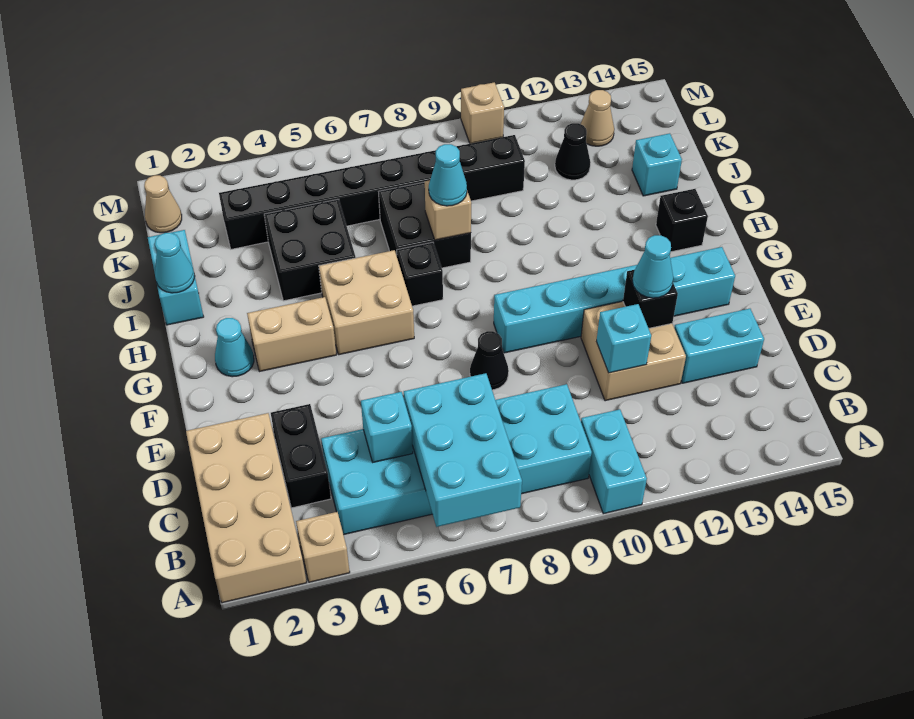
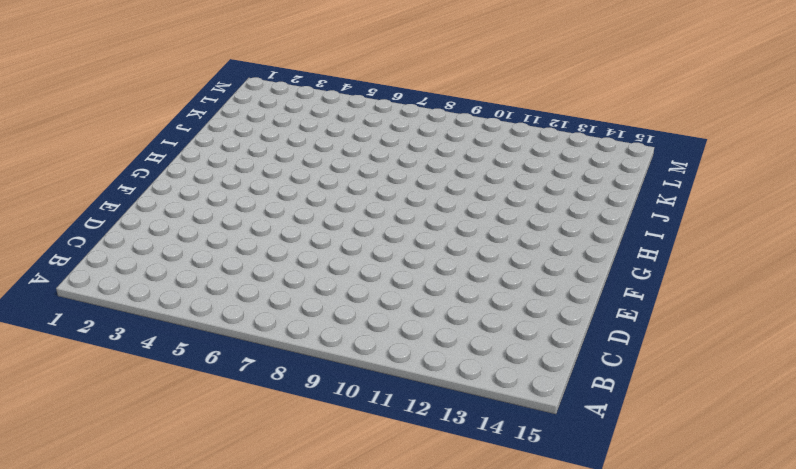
none -> tan 2x4 brick [186,413,307,603]
none -> tan 1x1 brick [296,512,350,582]
none -> cyan 1x2 brick [581,409,647,514]
none -> cyan 2x6 brick [321,384,592,535]

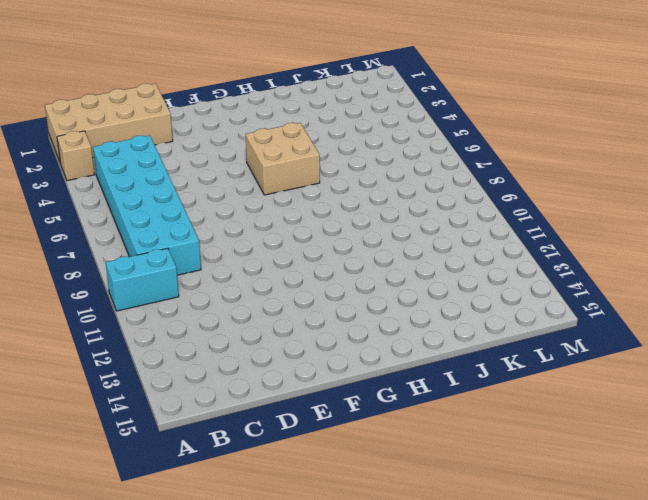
none -> black 1x2 brick [271,404,331,508]
none -> tan 2x2 brick [581,301,686,401]
none -> cyan 1x2 brick [674,309,764,383]
none -> black 1x1 cone [470,331,509,390]

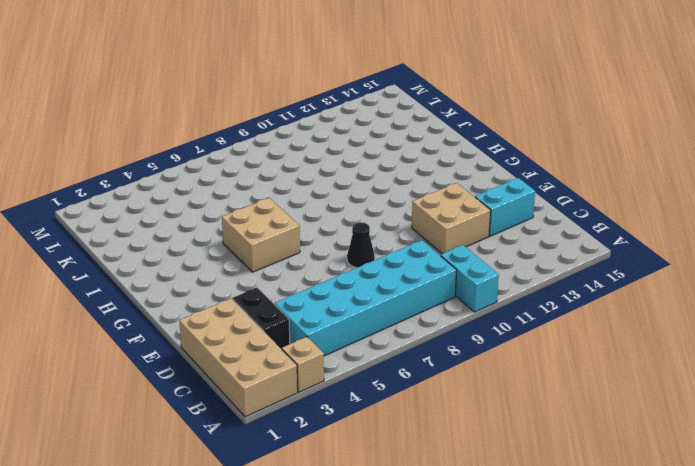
none -> cyan 1x6 brick [494,247,735,353]
none -> cyan 1x1 cone [215,318,254,377]
none -> tan 1x2 brick [247,297,336,372]
none -> black 1x1 brick [397,242,443,306]

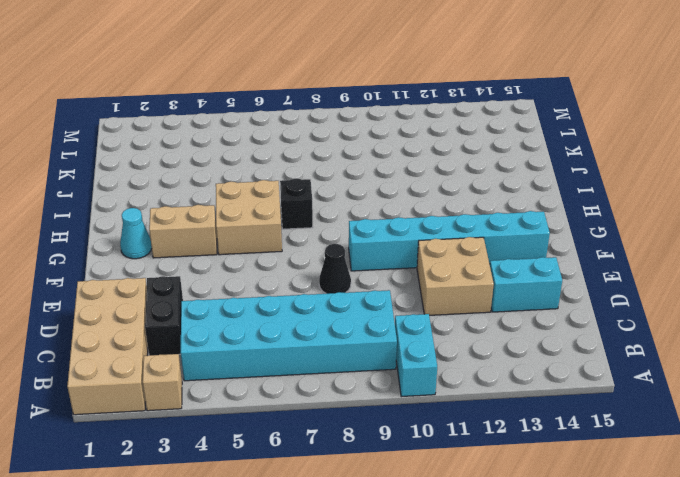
none -> black 1x1 brick [656,189,708,252]
none -> cyan 1x2 brick [148,230,204,325]
none -> black 2x2 brick [264,199,356,301]
none -> black 2x2 brick [379,182,471,268]

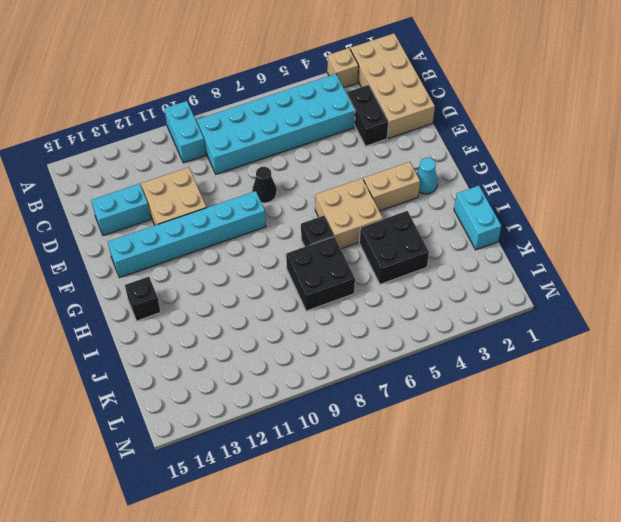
none -> cyan 1x1 brick [632,133,682,196]
none -> black 1x8 brick [219,135,525,249]
none -> black 1x1 cone [555,123,591,180]
none -> tan 1x1 cone [144,175,182,233]

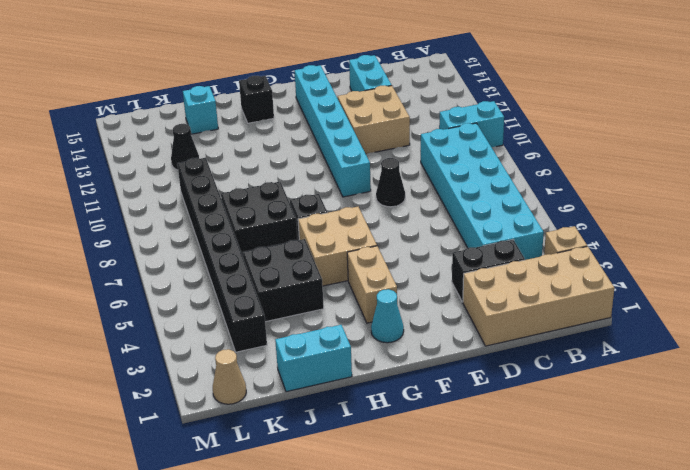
none -> tan 1x1 cone [581,90,614,146]
none -> tan 1x1 brick [461,82,504,144]
none -> cyan 2x3 brick [404,373,522,527]
none -> cyan 1x1 brick [361,392,413,462]

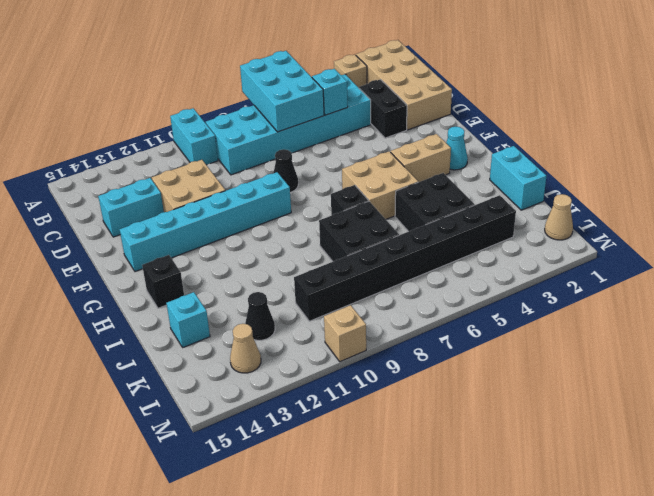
none -> cyan 1x1 brick [596,304,651,373]
none -> black 1x1 brick [623,270,678,328]
none -> cyan 1x1 cone [155,233,194,293]
none -> tan 1x1 brick [425,180,471,240]

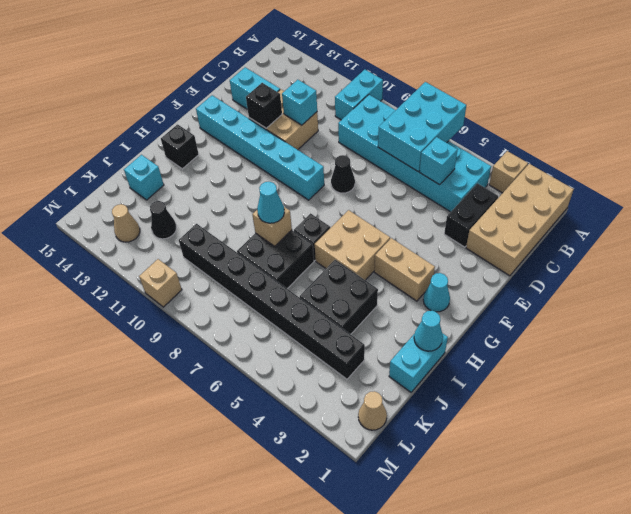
none -> cyan 1x1 cone [633,235,673,298]

